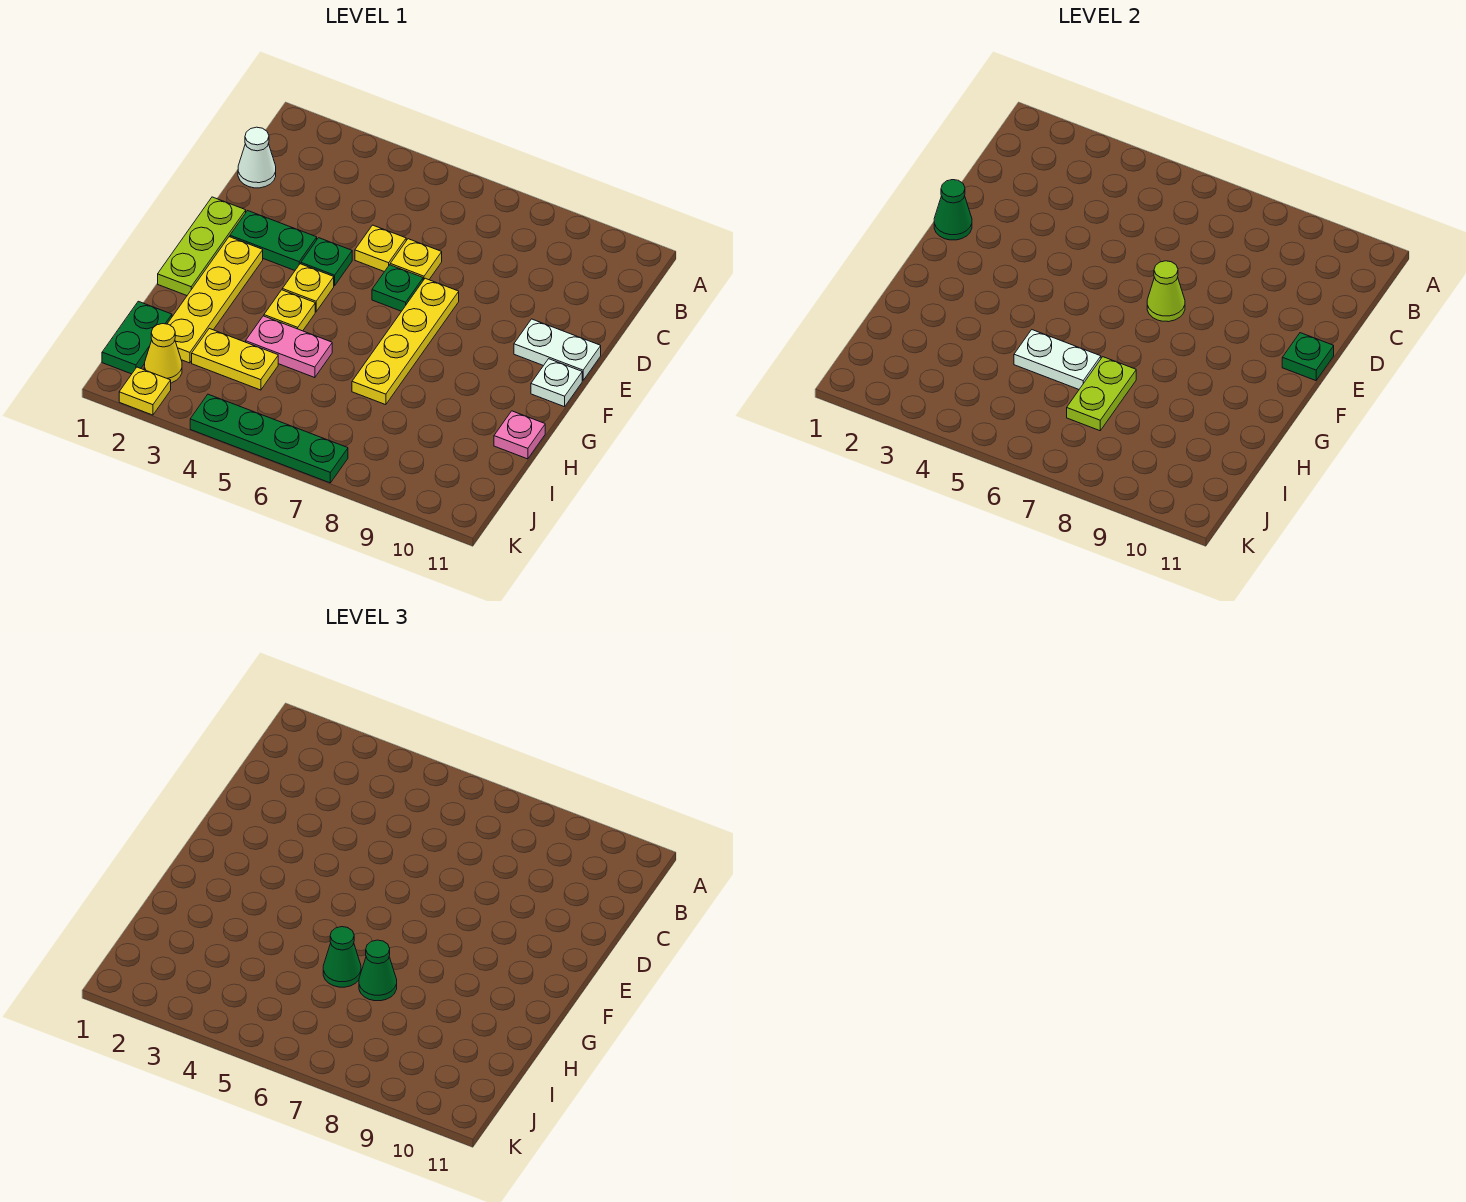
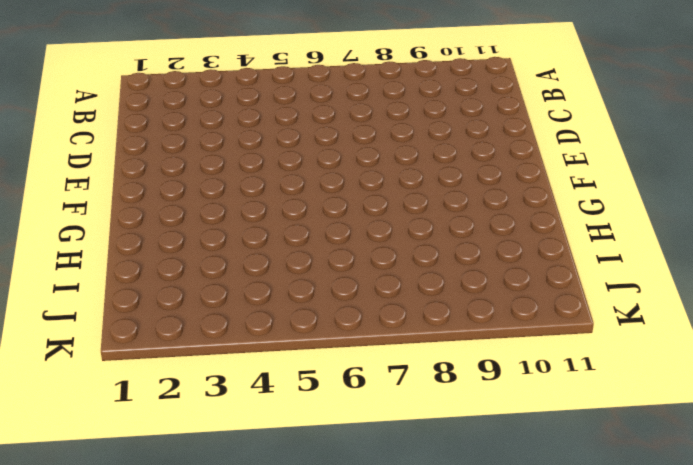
none -> white 1x1 cone [238,127,276,188]
none -> yellow 1x1 plate [355,225,406,272]
none -> yellow 1x1 plate [390,239,442,280]

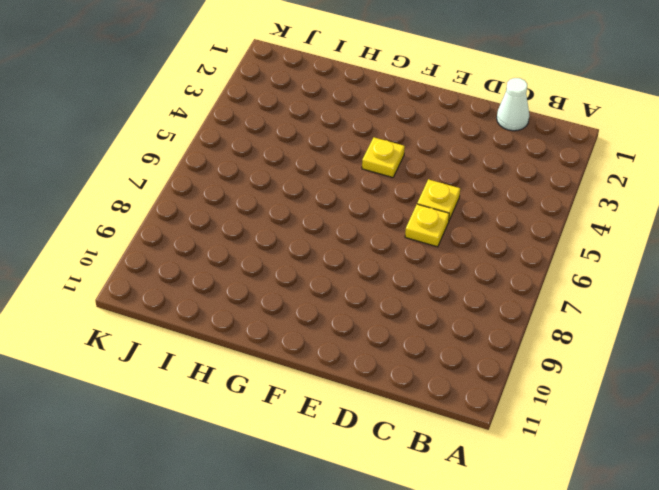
none -> lime 1x3 plate [158,197,246,296]
none -> green 1x2 plate [230,211,317,270]
none -> green 1x1 plate [301,238,352,286]

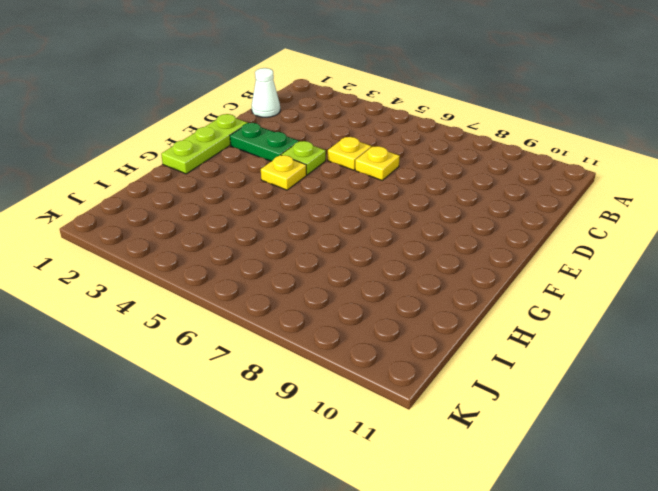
lime 1x1 plate [281,141,326,175] -> green 1x1 plate [301,238,352,286]
none -> green 1x1 plate [372,265,423,311]
none -> yellow 1x4 plate [352,278,459,405]
none -> white 1x2 plate [514,319,601,381]

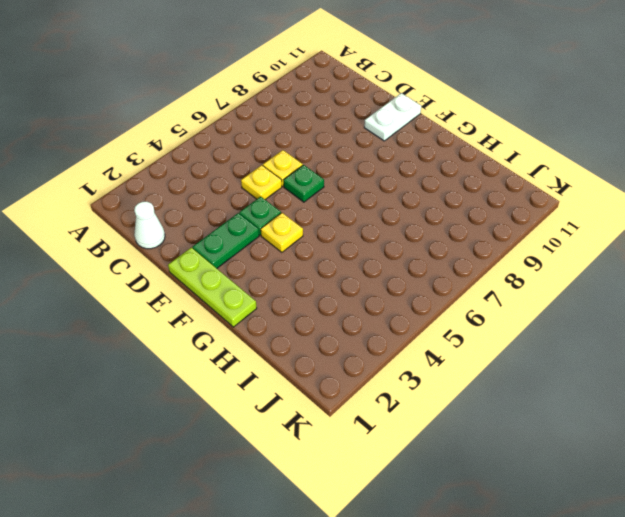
none -> yellow 1x4 plate [352,278,459,405]
none -> yellow 1x4 plate [168,237,263,363]
none -> white 1x1 plate [531,359,582,407]

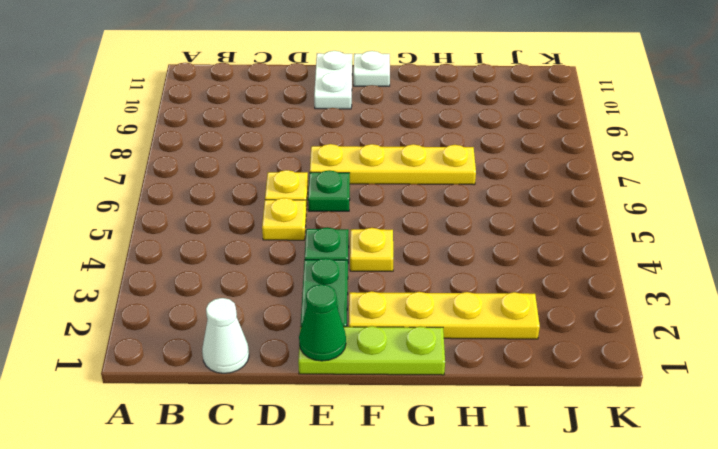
none -> yellow 1x1 plate [264,290,315,331]
none -> pink 1x2 plate [246,316,332,378]
none -> pink 1x1 plate [494,411,545,459]

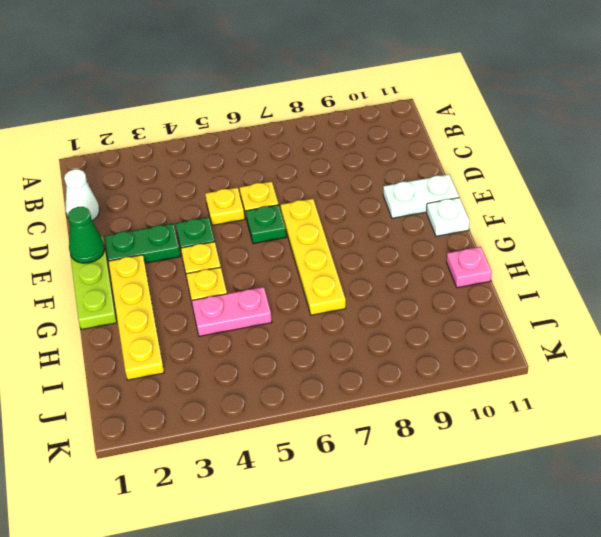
none -> green 1x2 plate [102,301,172,374]
none -> yellow 1x2 plate [192,329,278,390]
none -> yellow 1x1 cone [144,324,182,383]

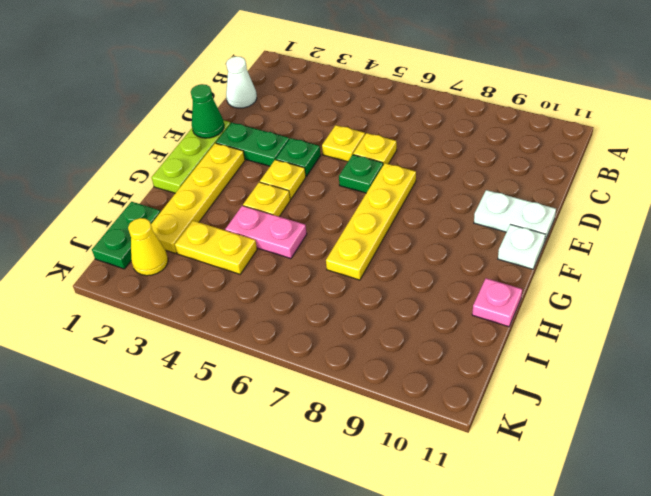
none -> yellow 1x1 plate [119,367,171,415]
none -> green 1x4 plate [190,394,348,483]
none -> lime 1x1 cone [1147,261,1185,322]

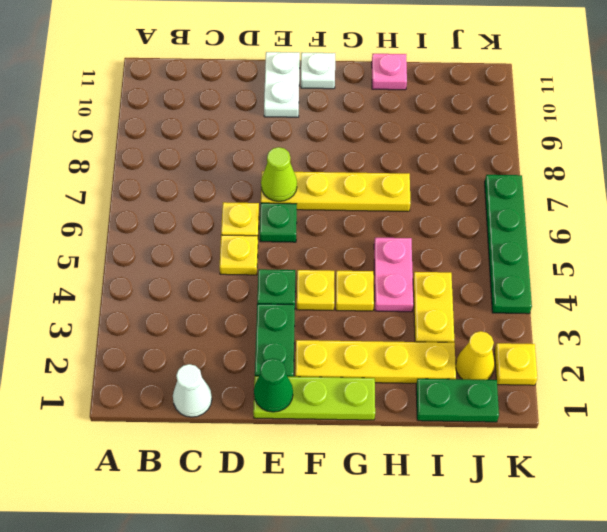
none -> green 1x1 plate [1282,333,1334,381]
none -> white 1x2 plate [1014,330,1101,389]
none -> lime 1x2 plate [1067,357,1136,431]

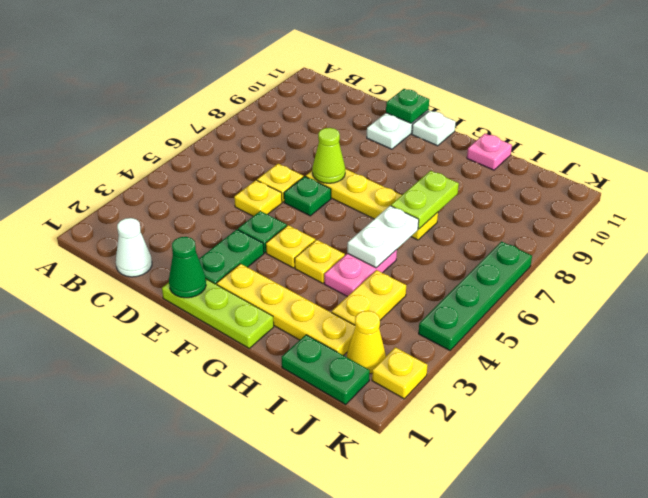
lime 1x2 plate [391,171,459,229] -> lime 1x2 plate turned to [1067,357,1136,431]
none -> green 1x1 cone [323,927,361,987]
none -> green 1x1 cone [359,940,397,1001]

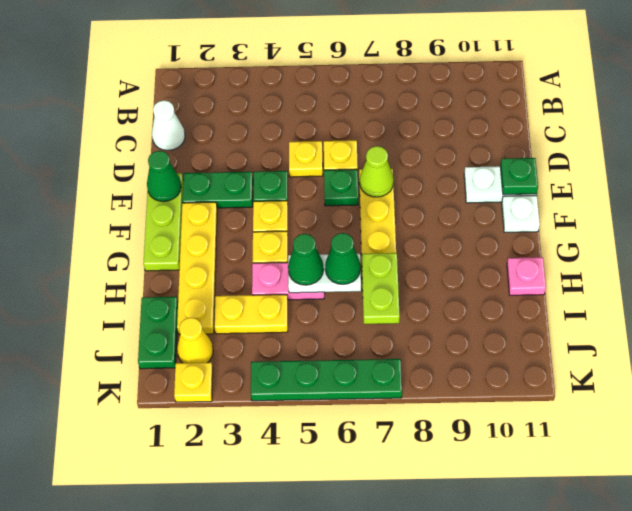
green 1x1 cone [288,234,324,285] -> green 1x1 cone moved to [359,940,397,1001]

